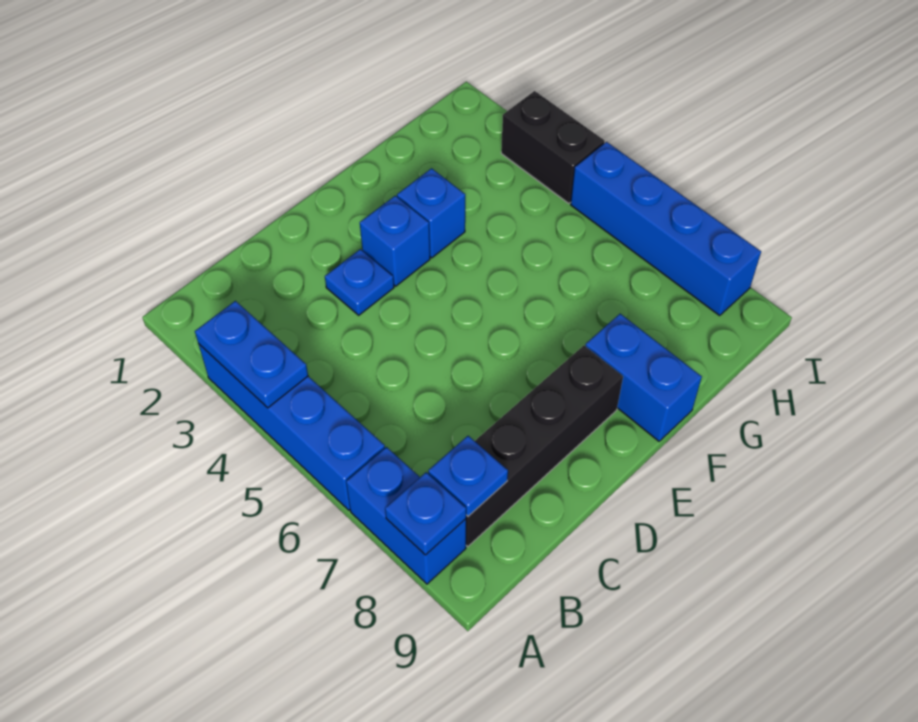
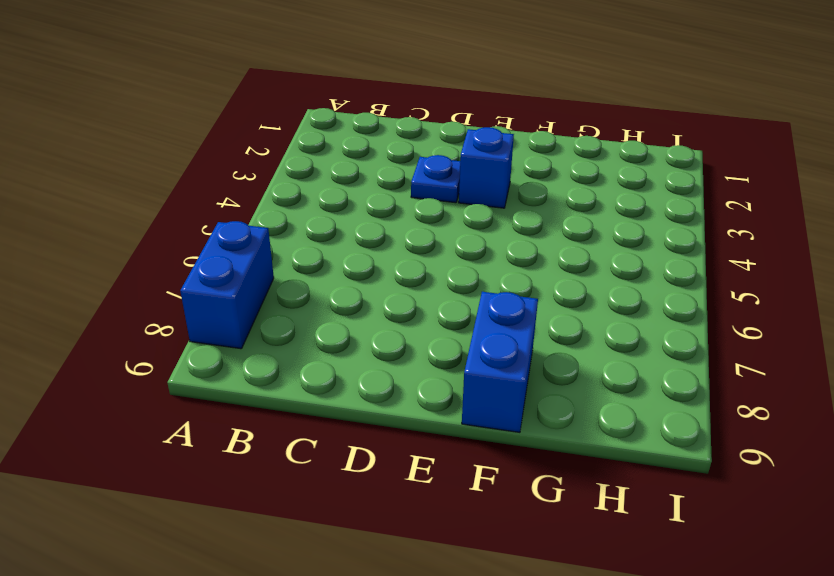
none -> blue 1x4 brick [199,344,385,510]
none -> black 1x4 brick [466,346,623,547]
none -> blue 1x1 brick [397,168,465,258]

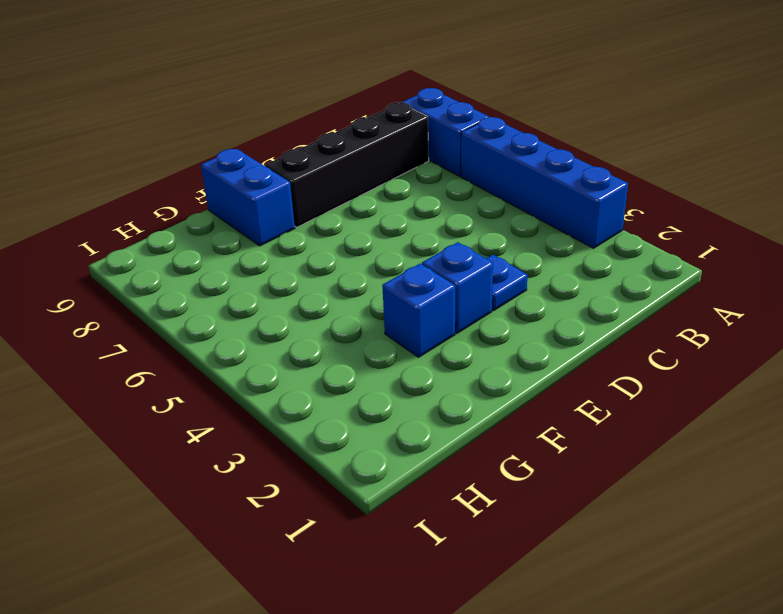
none -> black 1x2 brick [501,91,605,204]
none -> blue 1x4 brick [571,142,761,316]
none -> blue 1x2 plate [195,301,308,408]

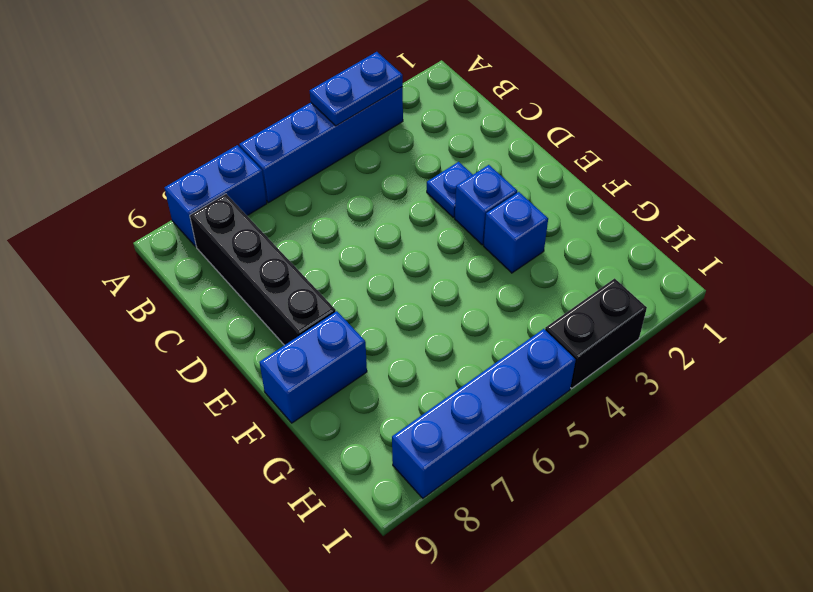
none -> blue 1x1 plate [385,472,466,555]
none -> blue 1x1 plate [428,436,508,516]

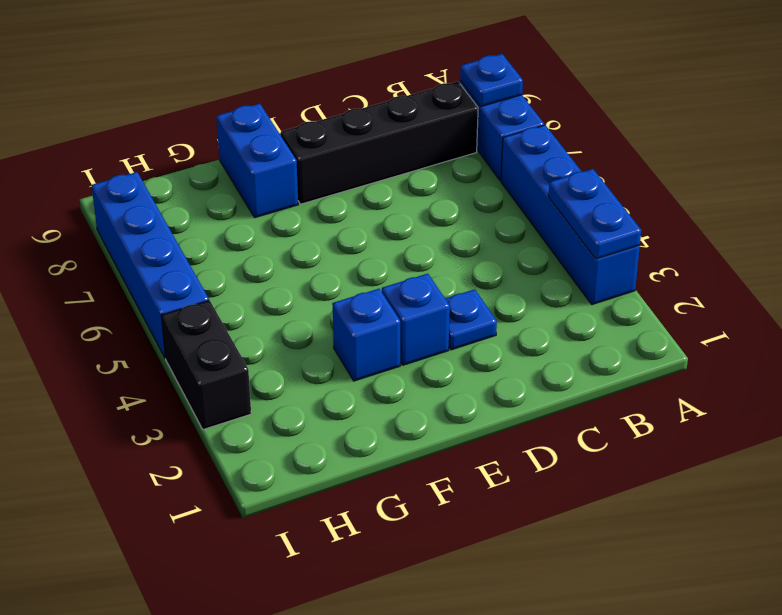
none -> blue 1x1 plate [428,436,508,516]

